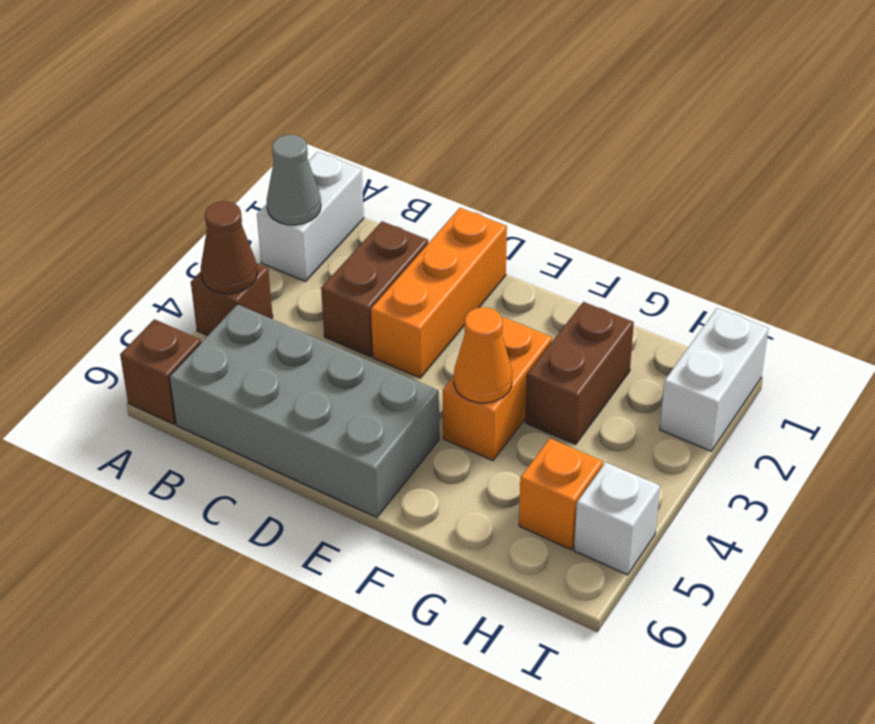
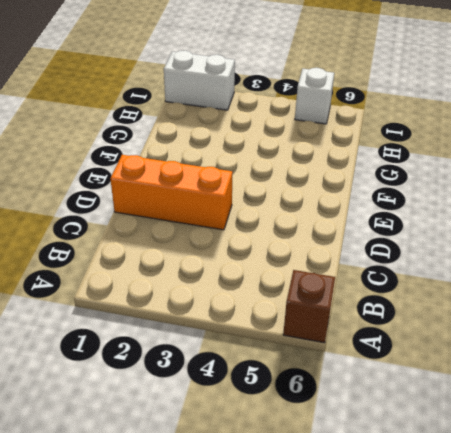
none -> white 1x2 brick [257,152,364,281]
none -> brown 1x1 brick [191,263,273,336]
none -> grey 2x4 brick [170,304,439,518]

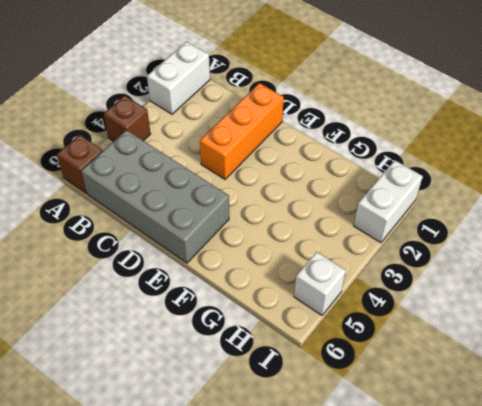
none -> brown 1x2 brick [321,221,428,357]
none -> orange 1x2 brick [443,317,552,461]
none -> brown 1x2 brick [525,302,634,444]

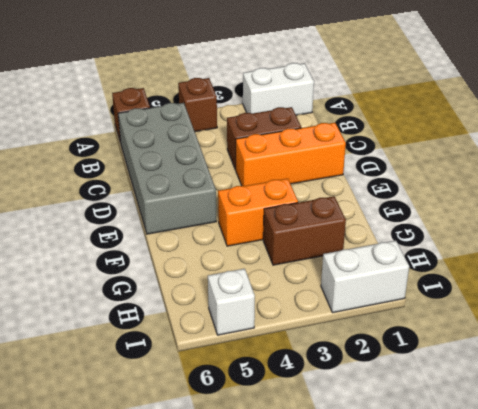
none -> orange 1x1 brick [519,438,603,549]
none -> grey 1x1 cone [267,135,321,225]
none -> brown 1x1 cone [201,201,257,294]

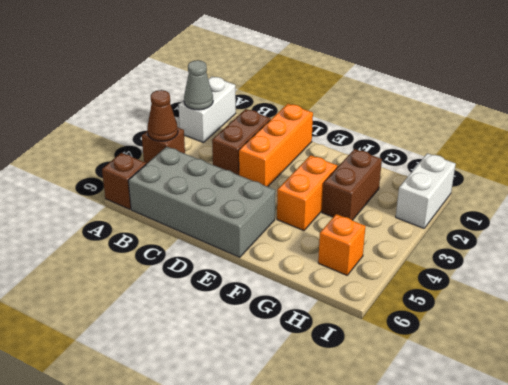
none -> white 1x1 brick [574,463,660,575]
none -> orange 1x1 cone [454,307,512,403]

